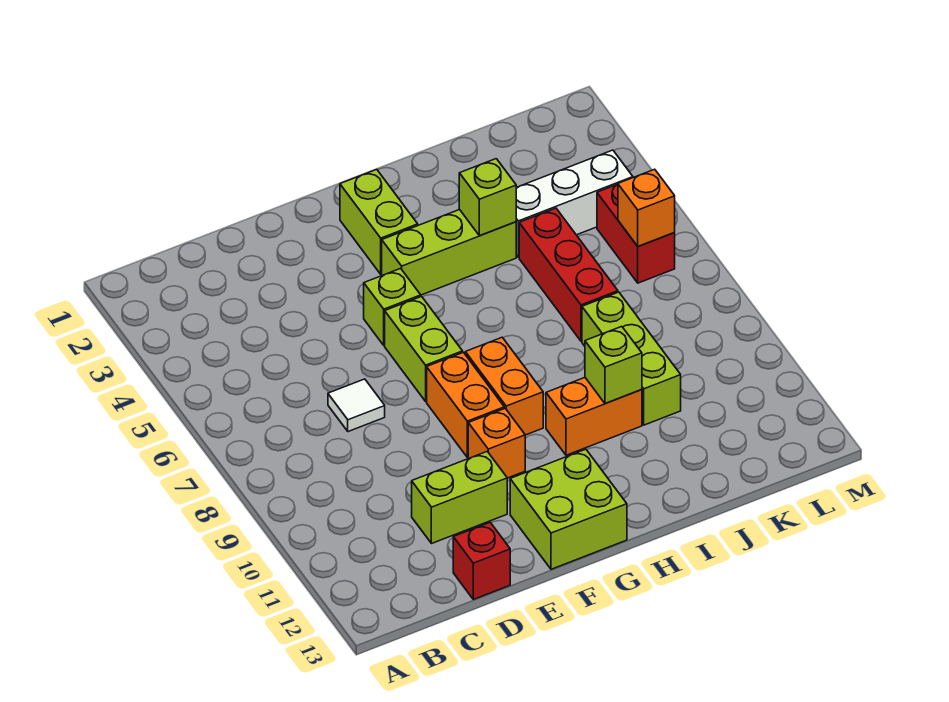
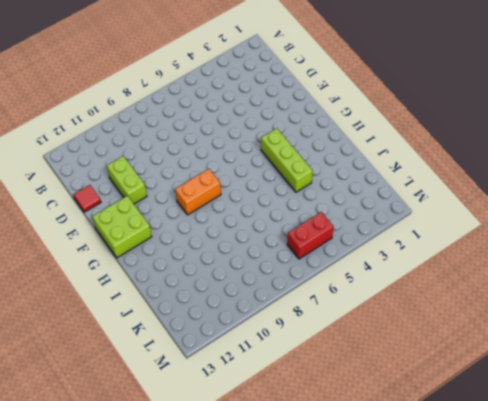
red 1x1 tile [73,185,101,212] -> red 1x1 brick [453,523,510,599]
none -> white 1x1 tile [328,379,385,432]
none -> lime 1x1 brick [364,268,421,345]
none -> lime 1x2 brick [385,297,463,401]

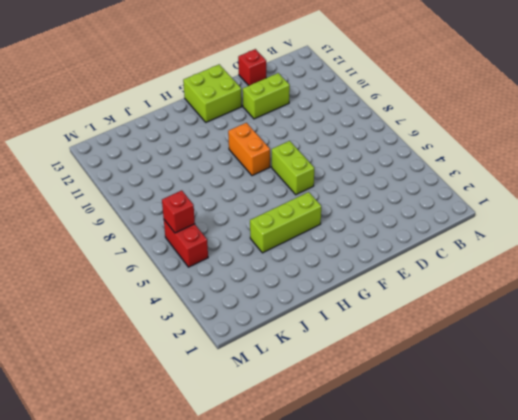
red 1x1 brick [162,190,195,233] -> orange 1x1 brick [618,169,675,246]
none -> white 1x1 tile [328,379,385,432]
none -> lime 1x1 brick [364,268,421,345]
none -> orange 1x2 brick [427,352,504,457]

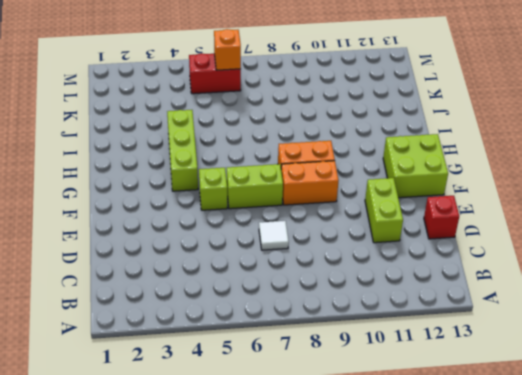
none -> orange 1x1 brick [468,408,525,478]
none -> lime 1x2 brick [340,170,418,274]
none -> orange 1x2 brick [546,378,642,455]

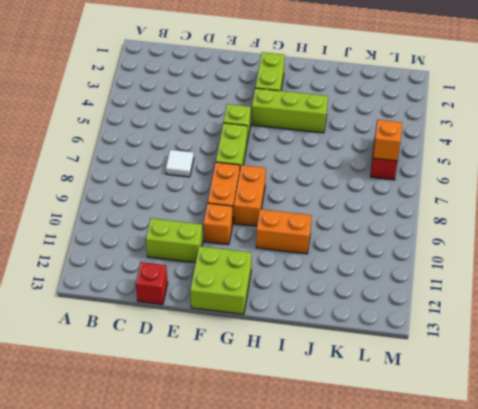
none -> white 1x3 brick [516,150,633,257]
none -> red 1x3 brick [519,208,618,341]
none -> lime 1x3 brick [582,292,681,425]

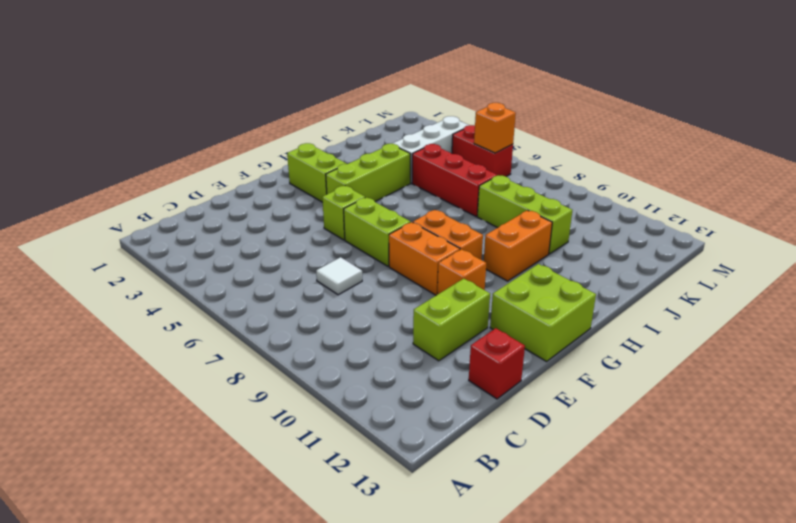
none -> lime 1x1 brick [459,159,516,236]
none -> lime 1x1 brick [585,326,642,404]

